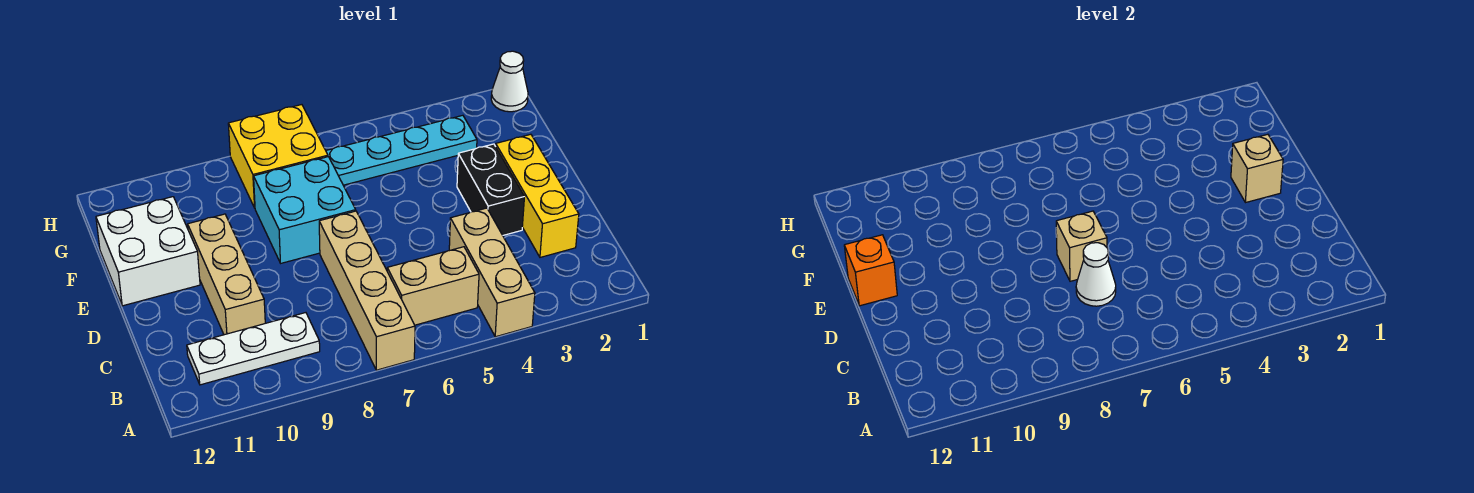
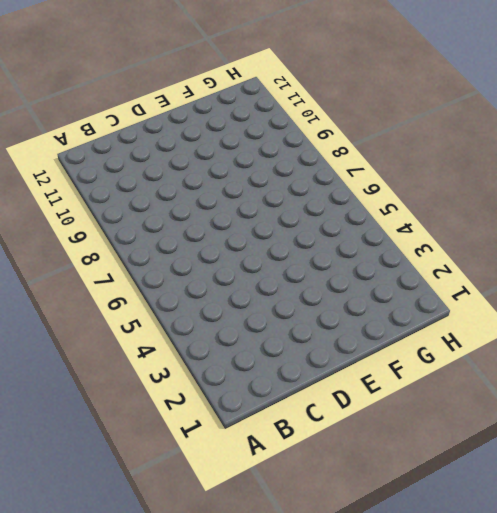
none -> tan 1x3 brick [449,208,535,337]
none -> tan 1x4 brick [319,211,415,370]
none -> tan 1x2 brick [387,247,479,325]

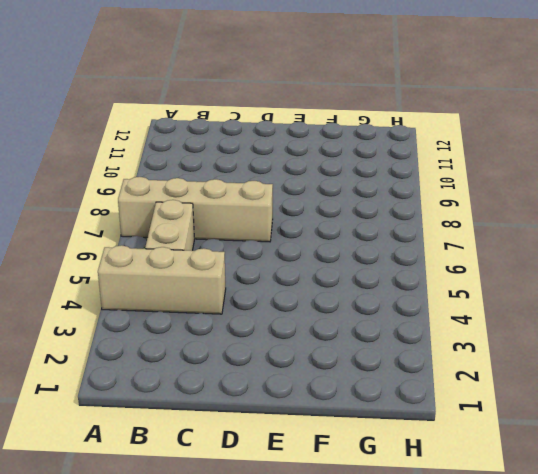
none -> white 1x3 plate [187,313,320,385]
none -> yellow 1x3 brick [496,134,579,257]
none -> tan 1x3 brick [188,214,265,335]

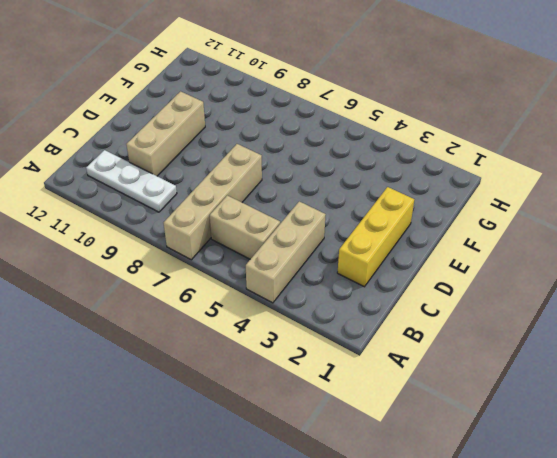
none -> black 1x2 brick [457,144,524,235]
none -> cyan 2x2 brick [254,157,356,263]
none -> white 2x2 brick [96,197,200,306]

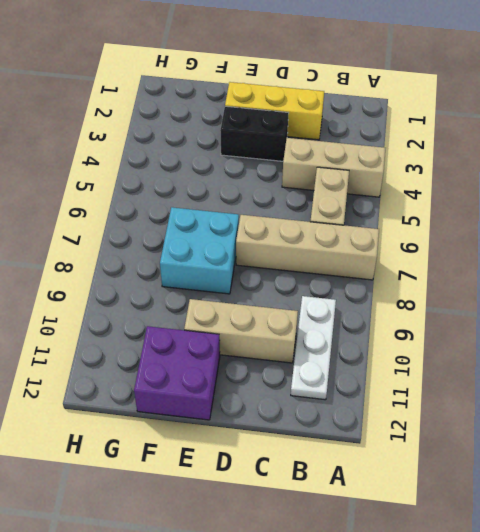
purple 2x2 brick [134,326,220,420] -> white 2x2 brick [96,197,200,306]
none -> cyan 1x4 plate [326,115,477,185]
none -> yellow 2x2 brick [228,105,328,208]
none -> white 1x1 cone [491,51,528,112]

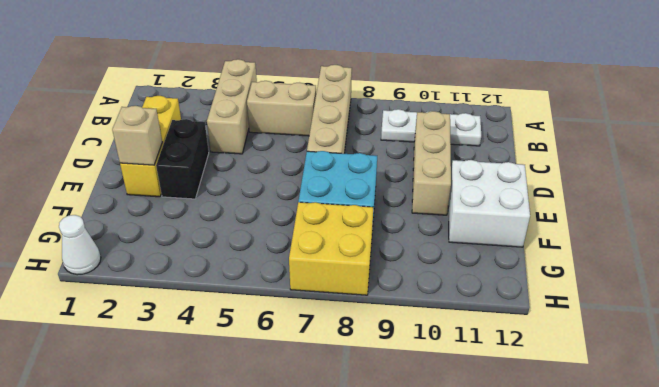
none -> cyan 1x4 plate [326,115,477,185]
none -> white 1x1 cone [1076,243,1116,306]
none -> tan 1x1 brick [1056,211,1107,281]

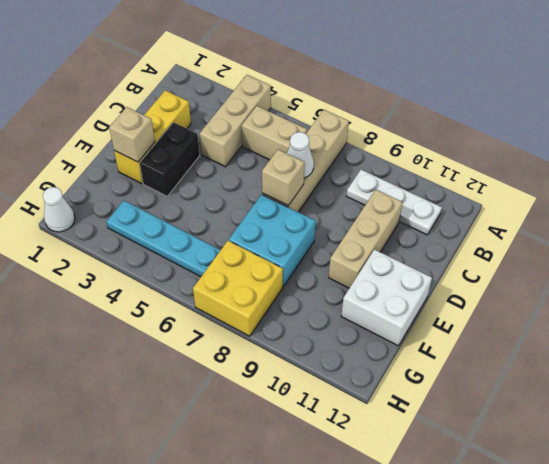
none -> orange 1x1 brick [844,235,897,306]

